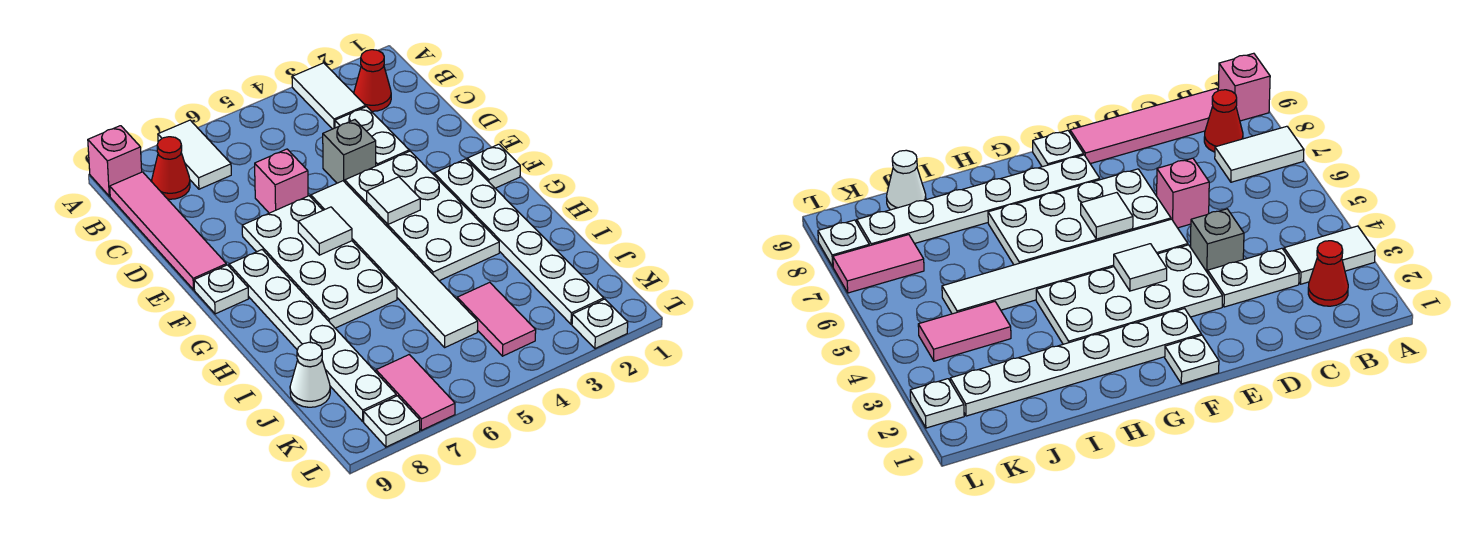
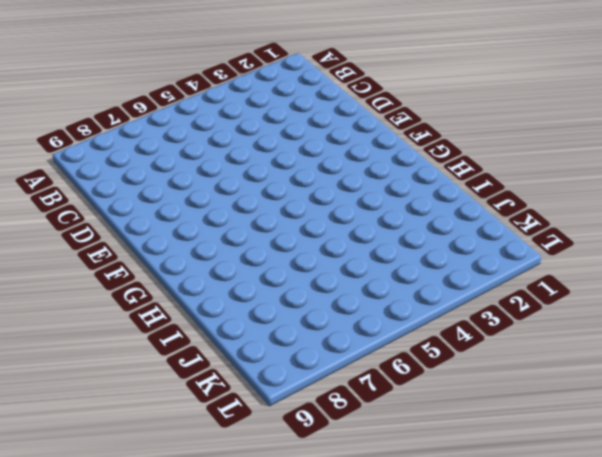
none -> white 1x2 tile [292,63,366,129]
none -> white 1x2 tile [158,120,231,189]
none -> pink 1x1 brick [88,126,142,196]

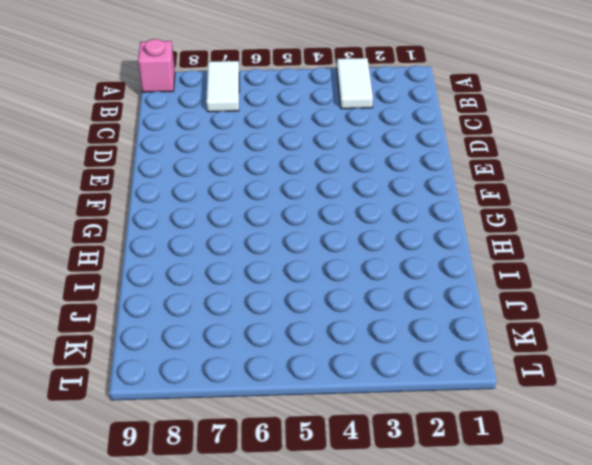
none -> red 1x1 cone [354,50,391,111]
none -> red 1x1 cone [152,137,190,199]
none -> pink 1x4 tile [110,172,226,290]

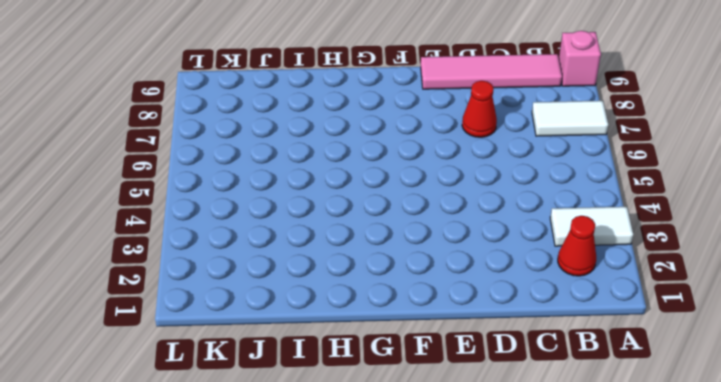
red 1x1 cone [462,81,497,137] -> red 1x1 cone moved to [152,137,190,199]
none -> white 1x2 plate [335,107,409,166]
none -> grey 1x1 brick [323,120,376,183]
none -> pink 1x1 brick [255,149,308,213]

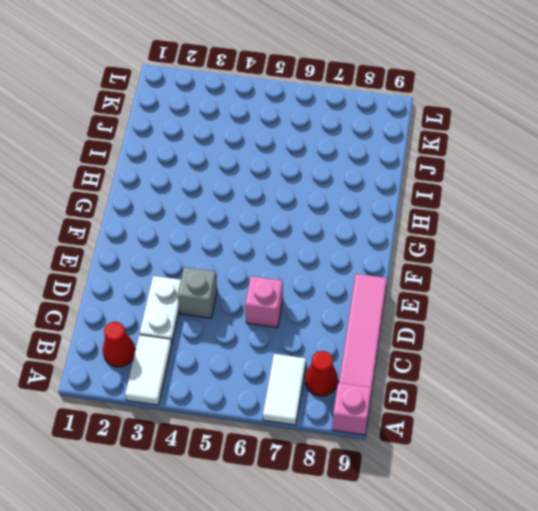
none -> white 2x4 plate [345,151,499,281]
none -> white 1x6 tile [311,181,478,347]
none -> white 2x4 plate [242,196,397,328]

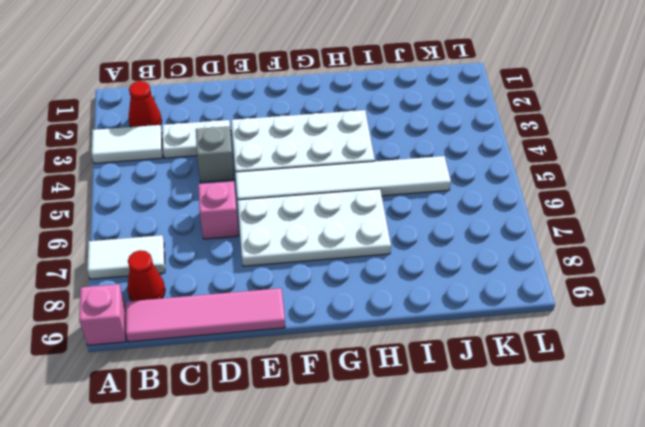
none -> white 1x1 plate [467,144,520,188]
none -> white 1x6 plate [434,159,604,324]
none -> white 1x6 plate [229,250,396,421]

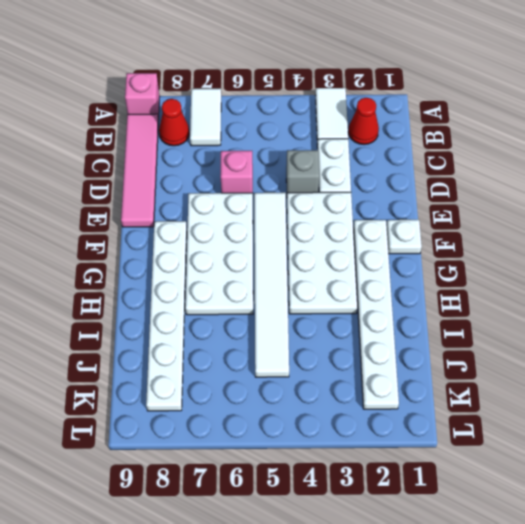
none -> white 1x1 plate [194,265,249,314]
none -> pink 1x2 tile [457,282,536,356]
none -> white 1x1 cone [290,342,330,407]

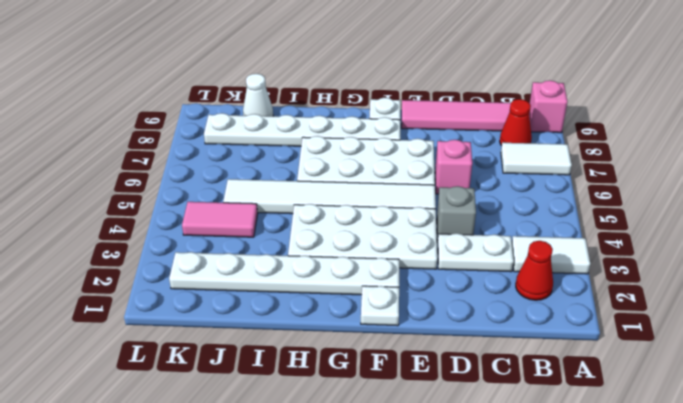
none -> pink 1x2 tile [376,355,455,430]
none -> white 1x1 plate [572,299,628,349]
none -> white 1x1 plate [364,396,420,447]

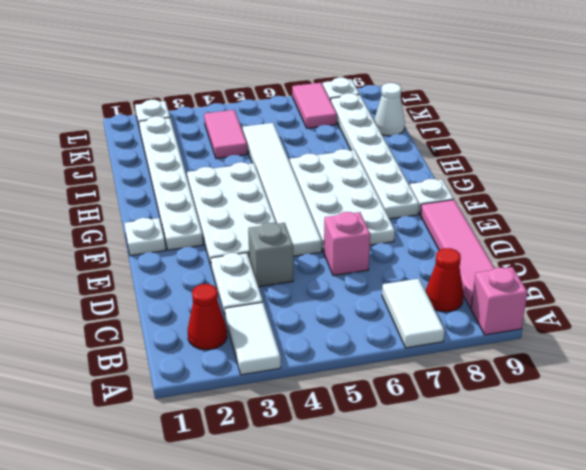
none -> white 1x1 tile [367,177,420,224]
none -> white 1x1 tile [298,207,352,255]

